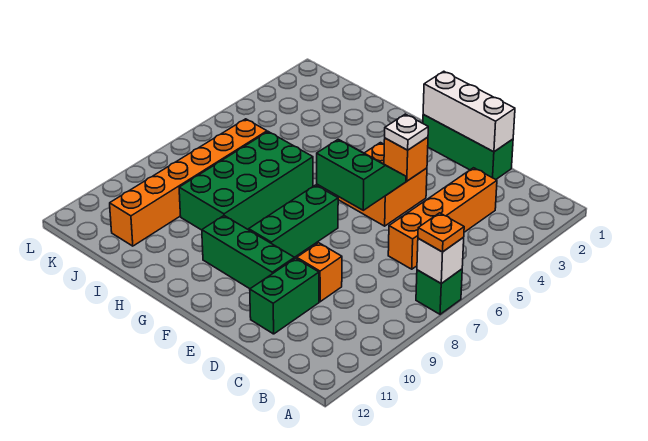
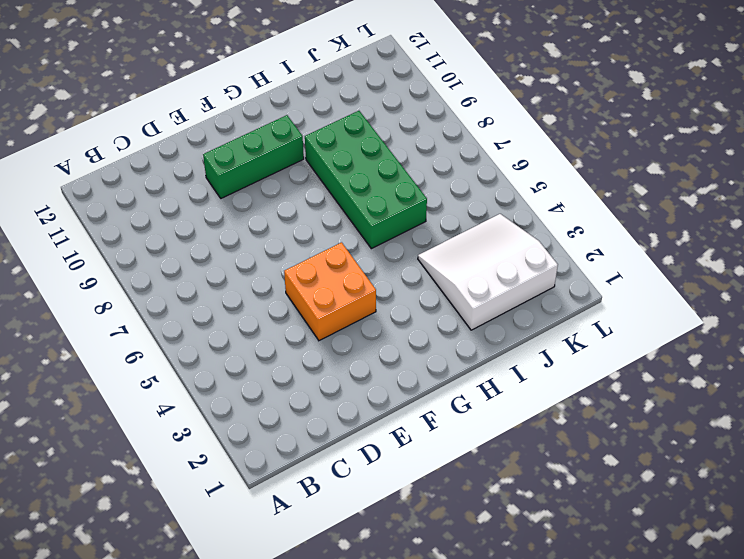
white 3x3 slope [418,214,558,330] -> none
none -> green 1x1 brick [416,269,462,314]
none -> orange 1x4 brick [388,168,497,269]
none -> green 1x3 brick [423,114,513,179]

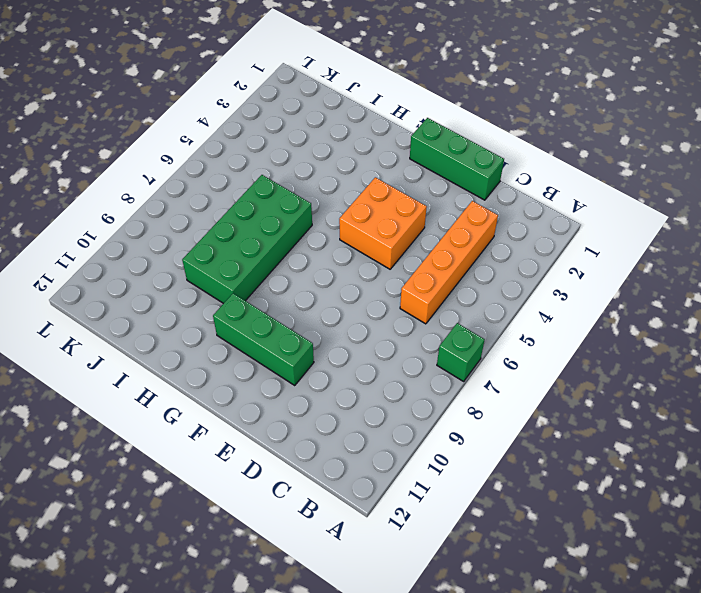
none -> orange 1x1 brick [297,243,342,302]
none -> green 1x2 brick [250,258,319,334]
none -> green 1x3 brick [249,185,338,257]

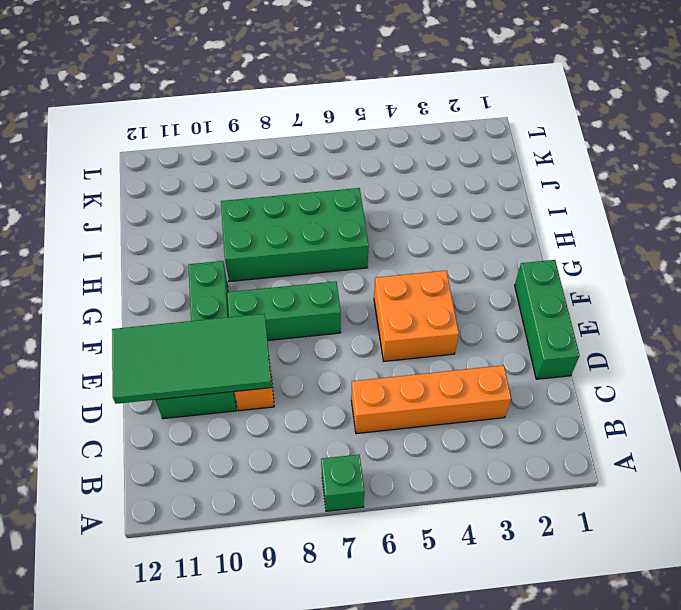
green 2x4 tile [112,314,272,404] -> none
none -> orange 1x6 brick [110,119,267,246]
none -> white 1x1 brick [417,237,464,284]
none -> white 1x3 brick [423,71,515,152]

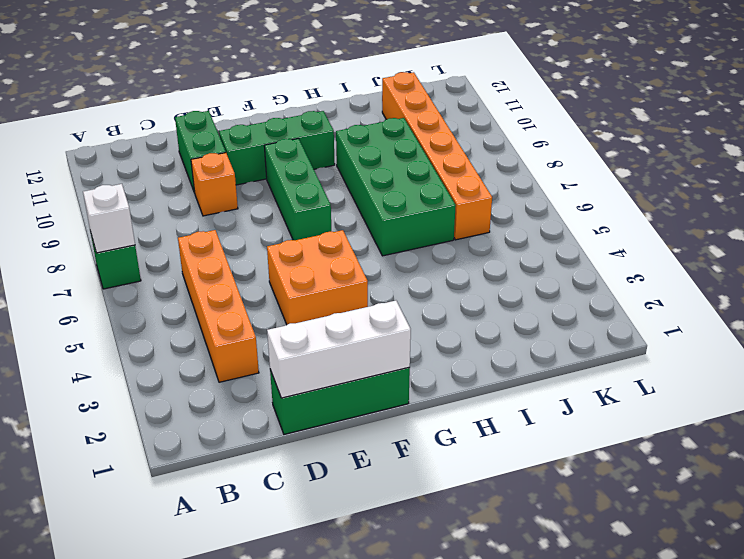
none -> orange 1x1 brick [384,137,428,181]
none -> green 2x2 slope [317,139,406,210]
none -> orange 1x1 plate [418,213,464,252]

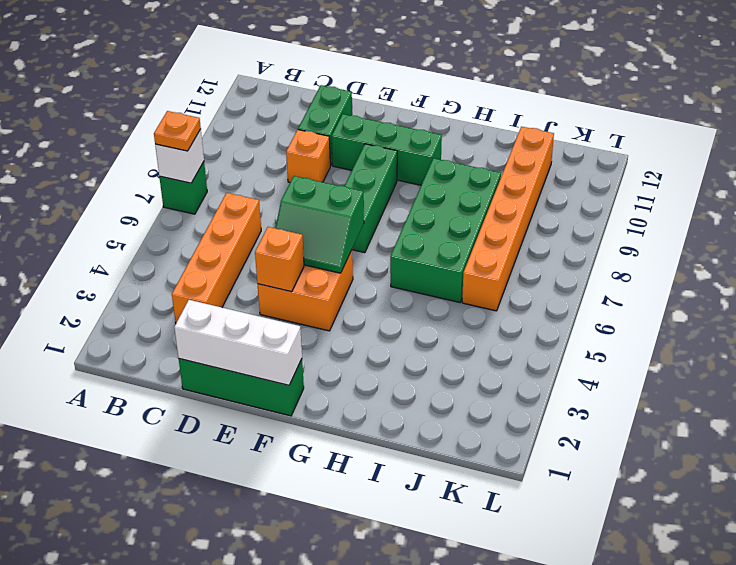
none -> white 1x1 plate [385,114,428,150]

